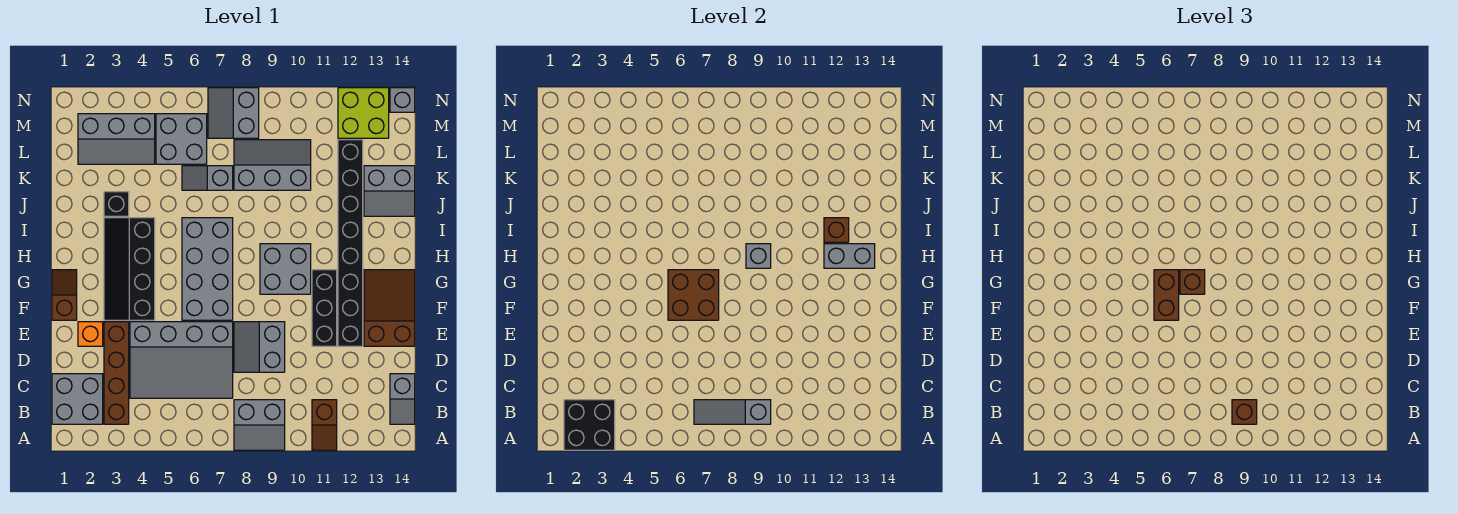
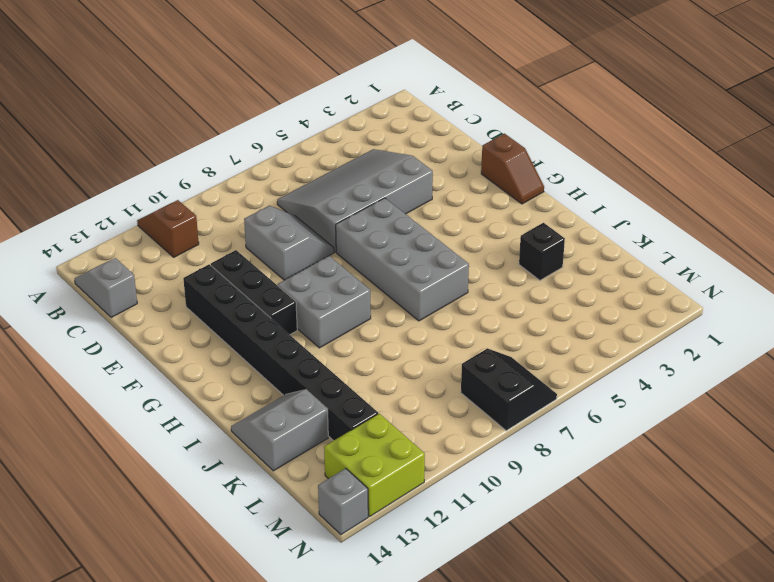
black 2x2 slope [461,348,557,431] -> grey 2x2 slope [208,88,259,138]
none -> grey 2x2 slope [234,400,285,450]
none -> grey 2x2 brick [52,374,103,424]
none -> brown 1x4 brick [104,322,129,424]
none -> orange 1x1 brick [78,322,103,346]

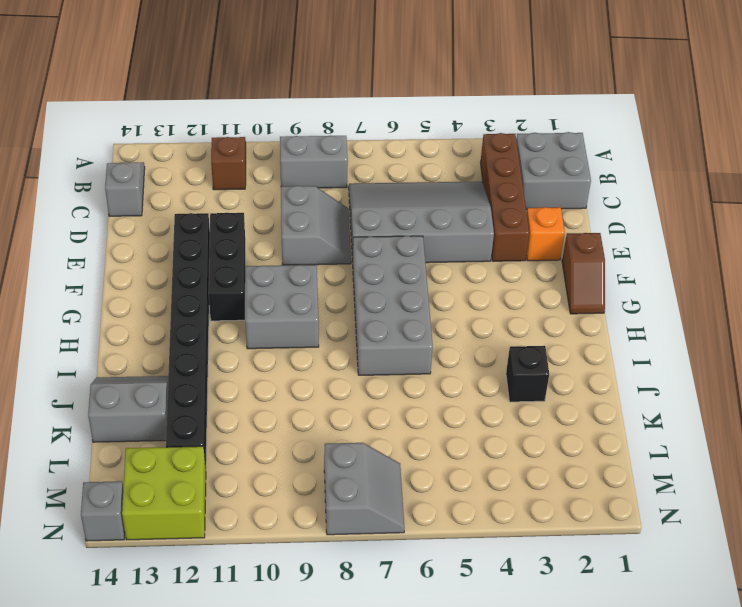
none -> brown 2x3 slope [364,270,415,346]
none -> black 2x4 slope [104,218,155,320]
none -> grey 1x2 slope [182,166,233,190]
none -> grey 2x3 slope [234,140,311,190]

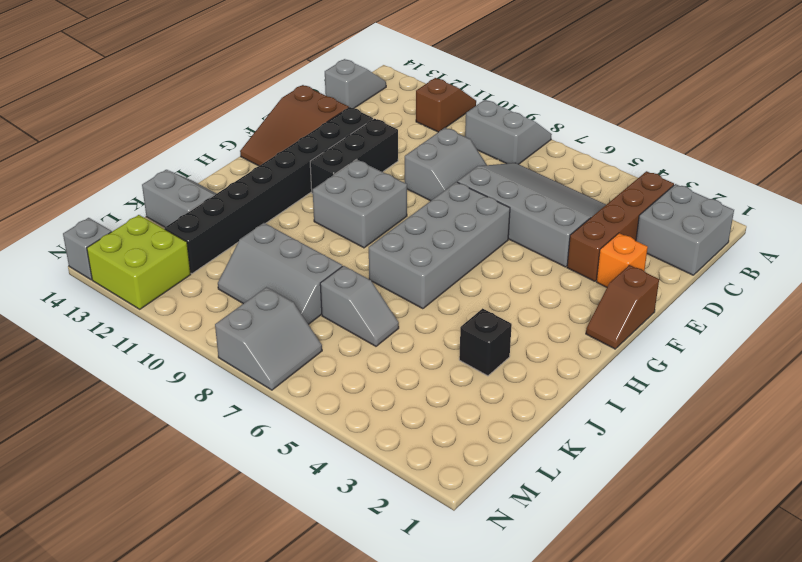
none -> black 2x4 slope [104,218,155,320]
none -> grey 2x3 slope [78,114,155,164]
none -> grey 2x2 brick [156,114,207,164]
none -> black 2x2 brick [564,400,615,450]

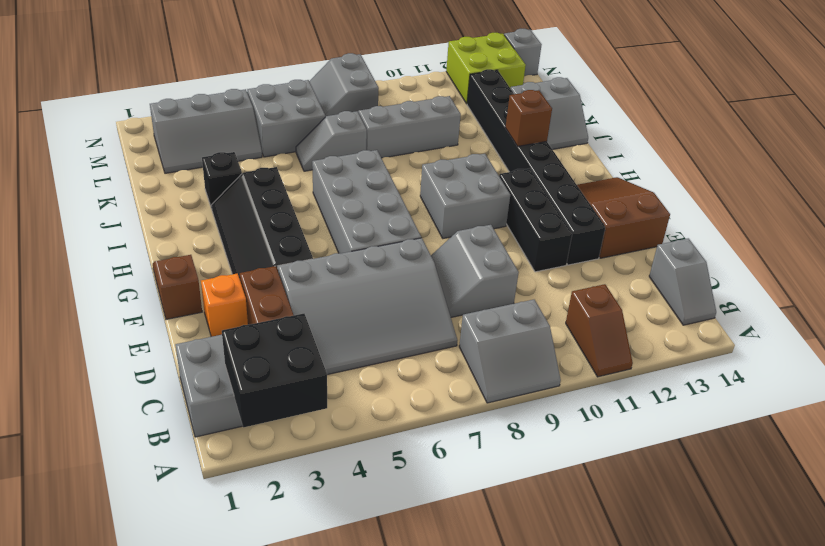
none -> grey 1x3 slope [694,400,771,424]
none -> brown 2x2 brick [668,270,719,320]
none -> grey 1x1 brick [746,244,771,268]
none -> grey 1x2 brick [824,244,875,268]

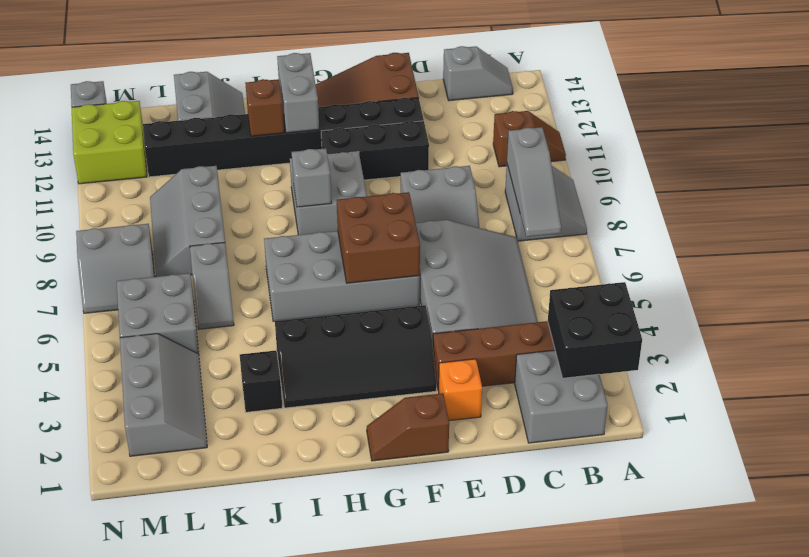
none -> brown 1x1 brick [1232,400,1257,424]
none -> brown 1x2 brick [1154,270,1179,320]
none -> brown 1x1 brick [1180,270,1205,294]

